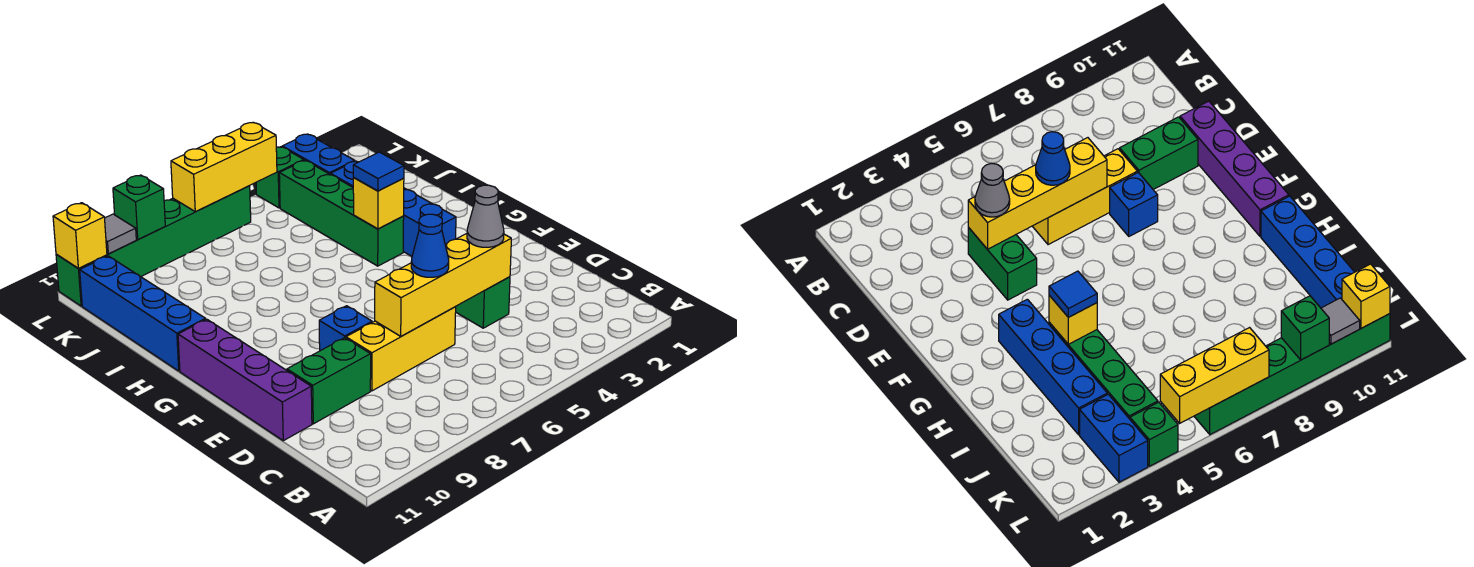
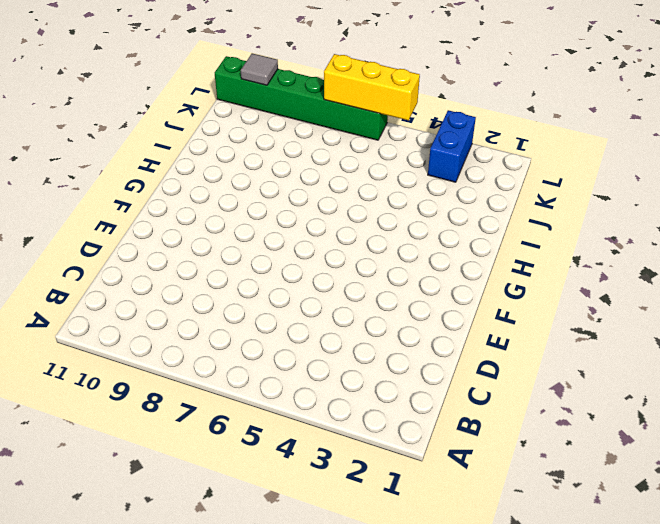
none -> green 1x2 brick [456,277,510,328]
none -> yellow 1x3 brick [346,307,456,391]
none -> green 1x2 brick [287,338,371,424]

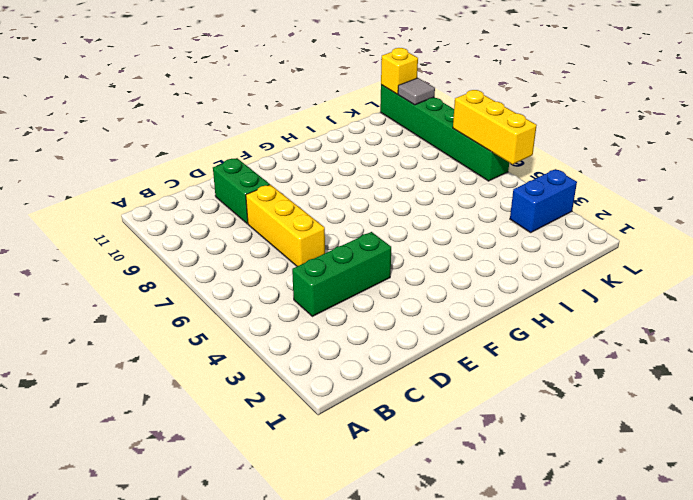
green 1x3 brick [292,232,391,316] -> green 1x2 brick [456,277,510,328]
none -> purple 1x4 brick [178,319,312,441]
none -> blue 1x1 brick [319,306,372,351]
none -> blue 1x4 brick [331,161,456,256]

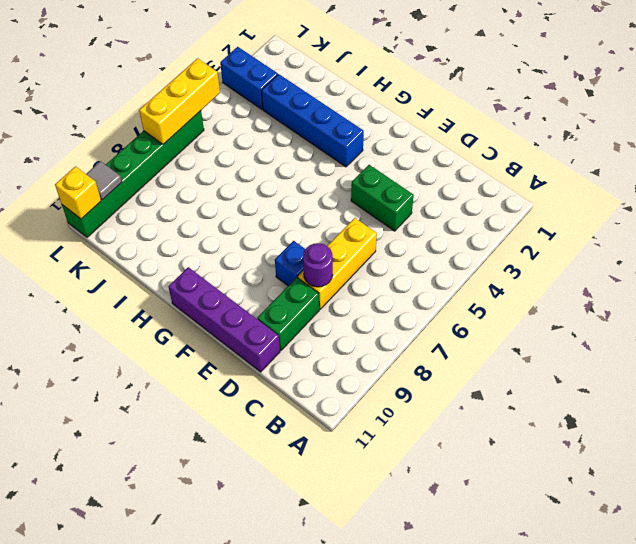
purple 1x1 round brick [303,243,333,287] -> none
none -> green 1x4 brick [279,160,404,266]
none -> blue 1x4 brick [80,256,206,371]
none -> green 1x1 brick [256,147,304,208]

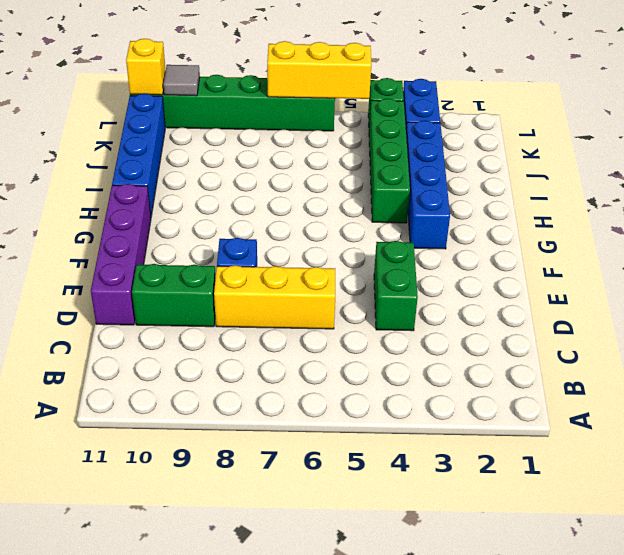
none -> yellow 1x4 brick [375,234,511,336]
none -> yellow 1x1 brick [353,178,404,229]
none -> green 1x1 brick [113,175,165,240]

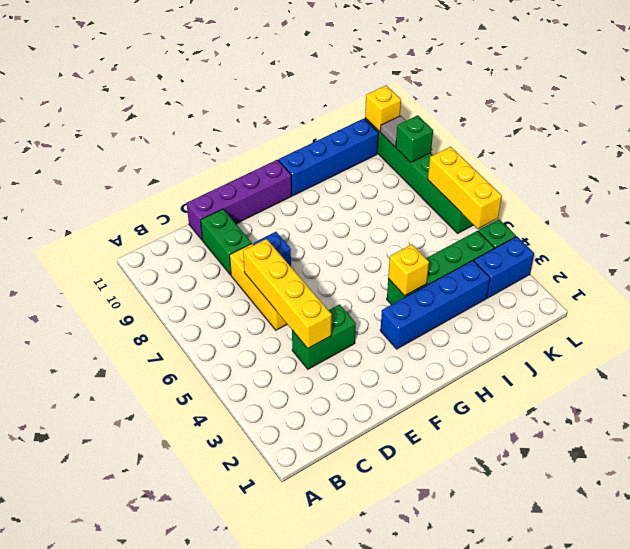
none -> grey 1x1 cone [467,185,504,247]
none -> blue 1x1 cone [411,214,449,277]
none -> blue 1x1 tile [353,152,404,191]

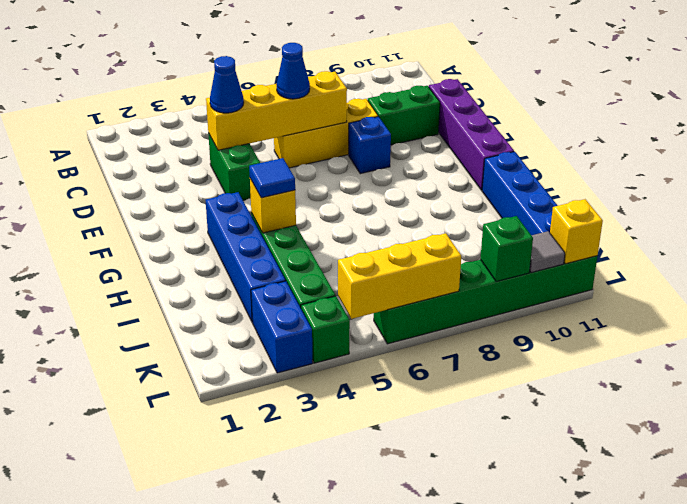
blue 1x1 cone [210,56,244,113] -> grey 1x1 cone [467,185,504,247]

